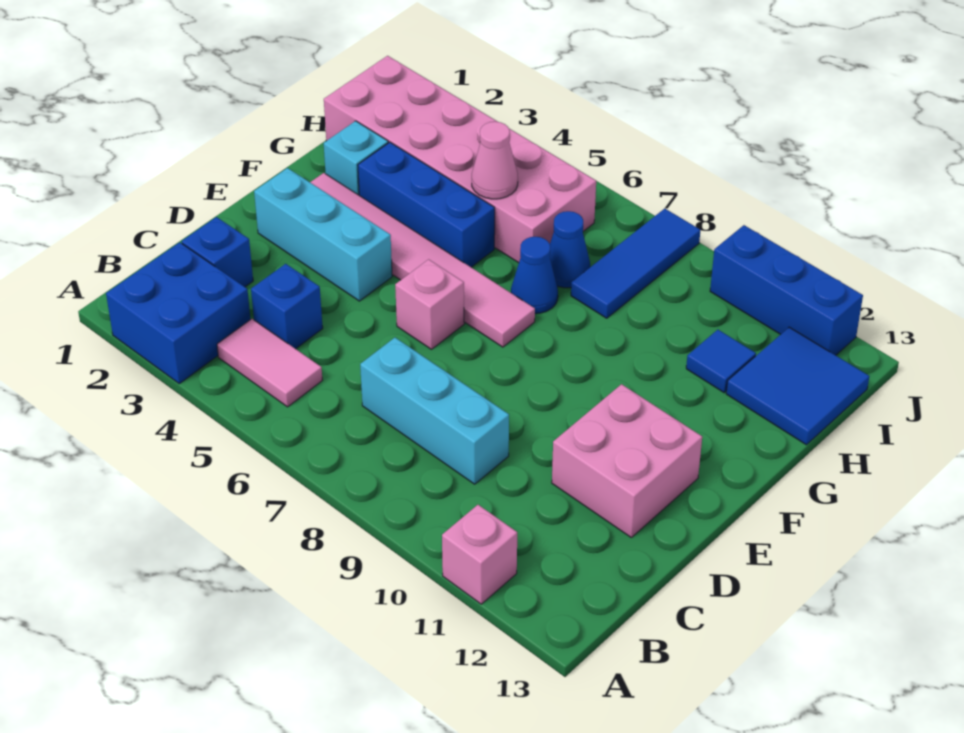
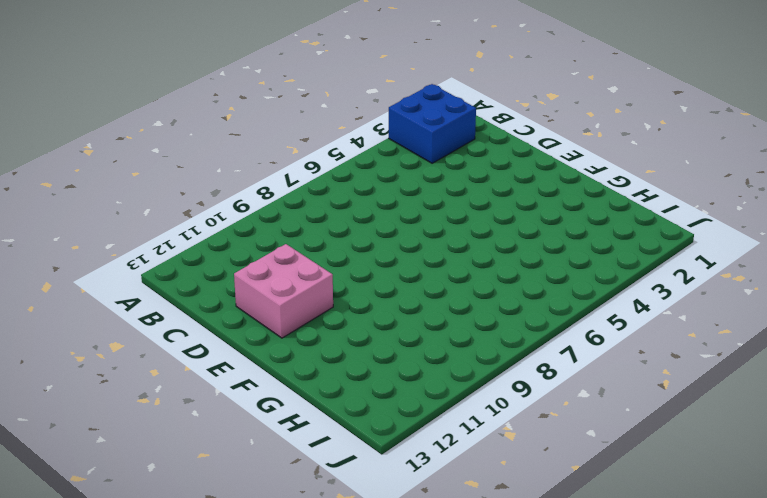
none -> pink 1x1 brick [442,505,517,604]
none -> pink 1x2 tile [217,319,322,407]
none -> blue 1x1 brick [182,217,253,287]

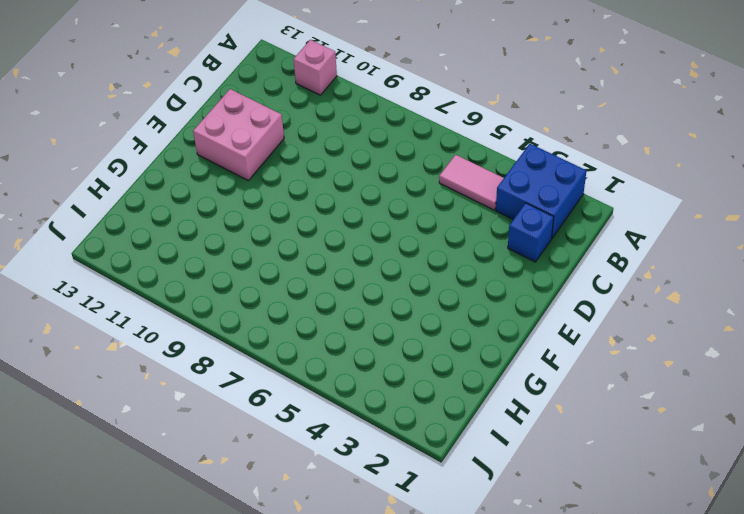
none -> blue 1x1 brick [251,264,323,349]
none -> cyan 1x3 brick [360,338,509,484]
none -> cyan 1x3 brick [254,168,392,301]

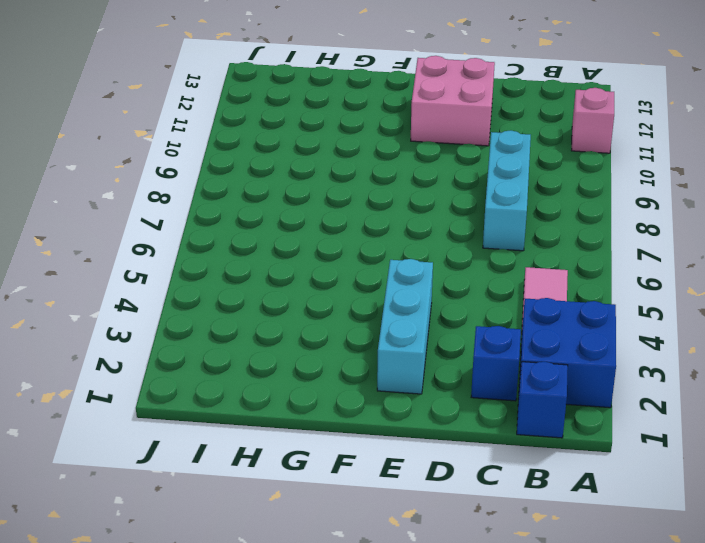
blue 1x1 brick [517,362,568,438] -> blue 1x1 brick moved to [251,264,323,349]
none -> pink 1x1 brick [395,259,464,349]
none -> pink 1x6 tile [310,173,535,347]
none -> cyan 1x1 brick [324,121,388,195]

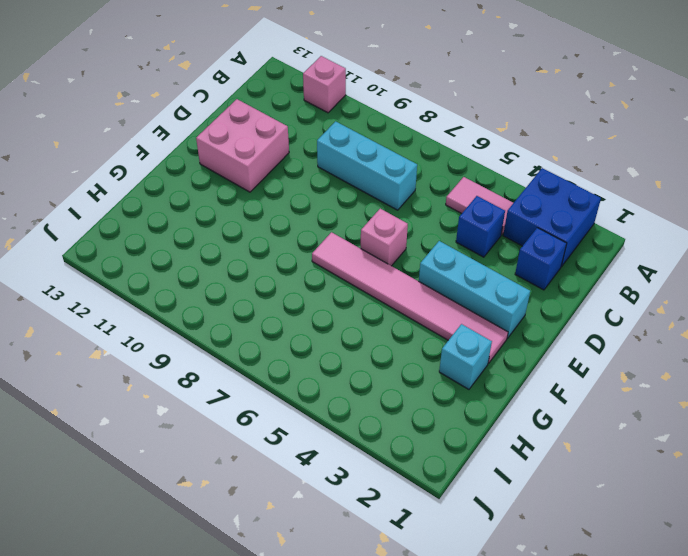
none -> blue 1x3 brick [358,142,495,267]
none -> blue 1x1 cone [511,237,558,314]
none -> pink 2x6 brick [324,56,596,263]

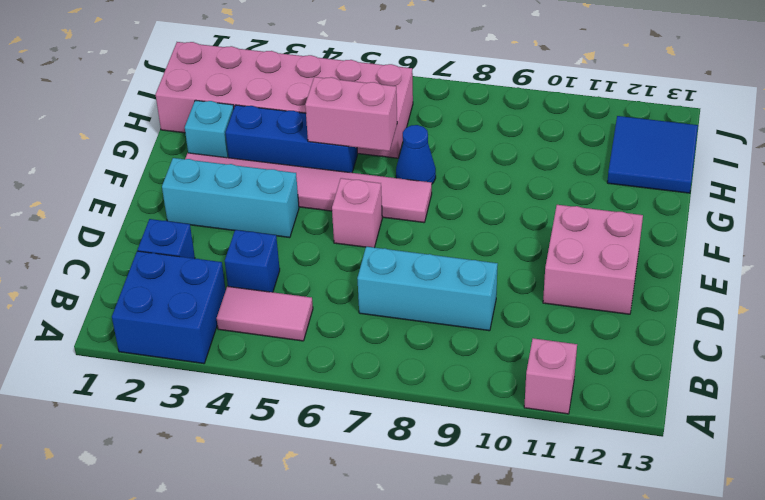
pink 1x2 brick [305,77,397,151] -> none
none -> blue 1x1 cone [550,211,590,288]
none -> blue 1x3 tile [571,209,700,318]
none -> blue 1x1 tile [686,330,756,393]

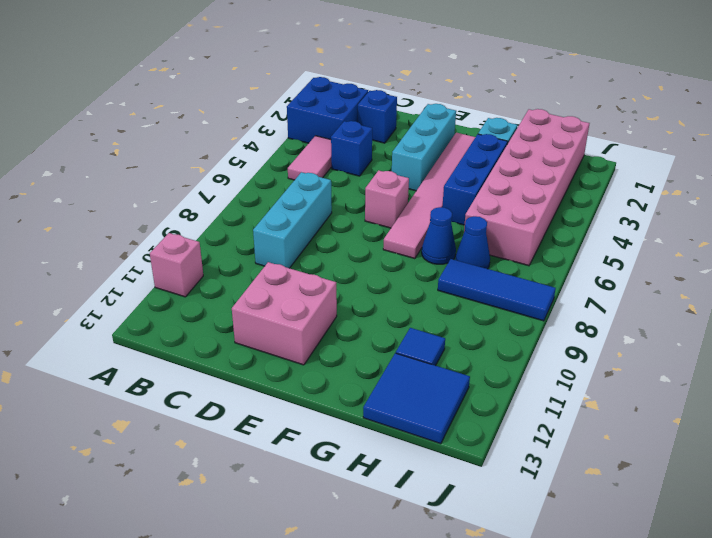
none -> blue 1x3 brick [710,225,863,355]
none -> pink 1x1 cone [472,122,518,199]

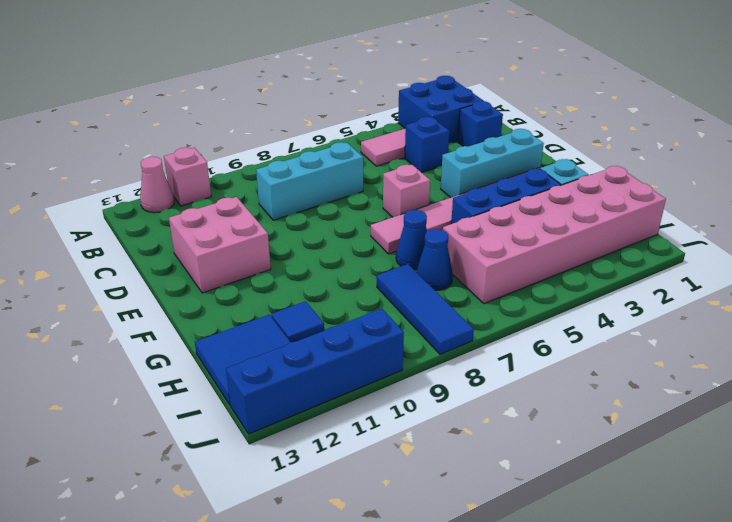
pink 1x1 cone [140,157,174,213] -> pink 1x1 cone moved to [472,122,518,199]
blue 1x4 brick [226,309,404,434] -> blue 1x3 brick [710,225,863,355]

